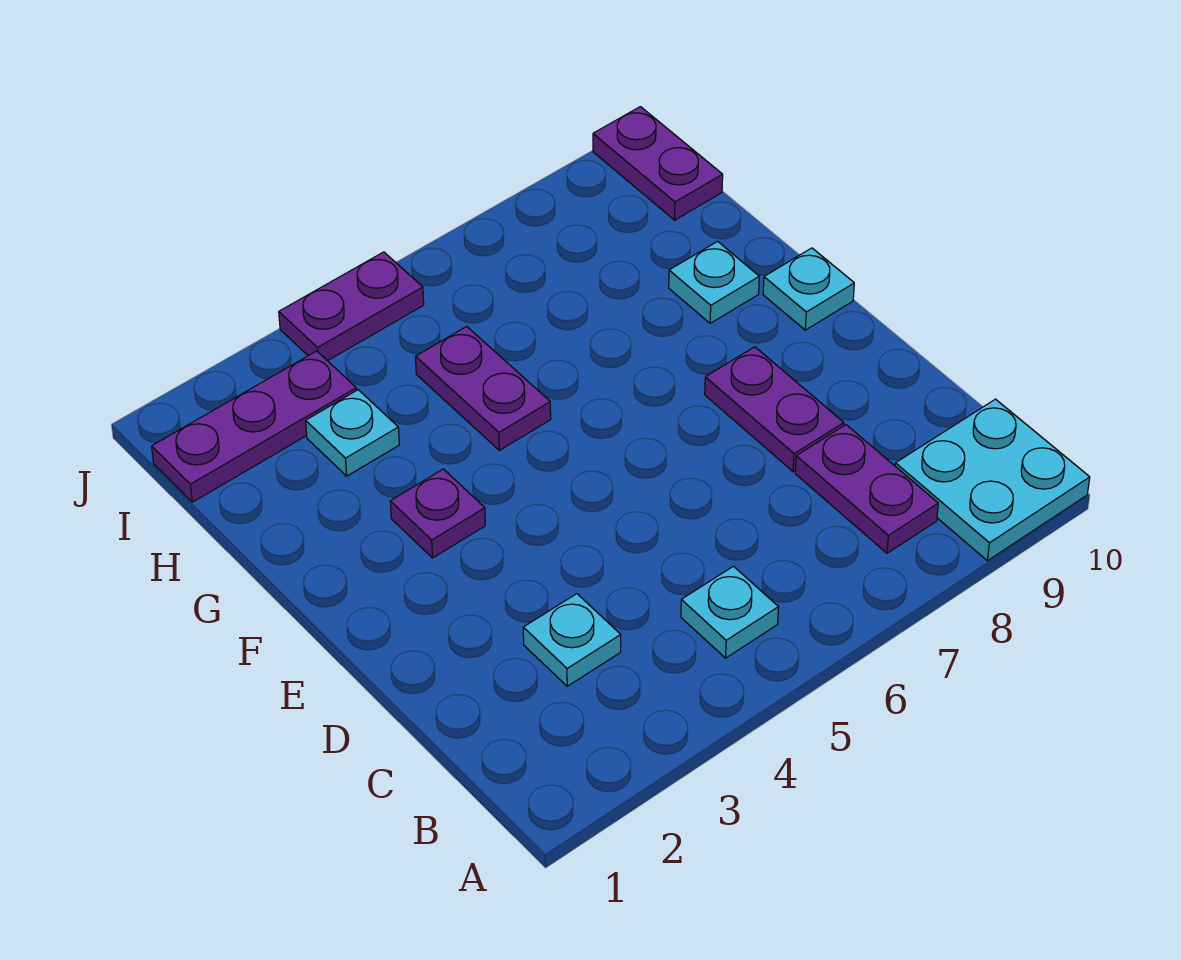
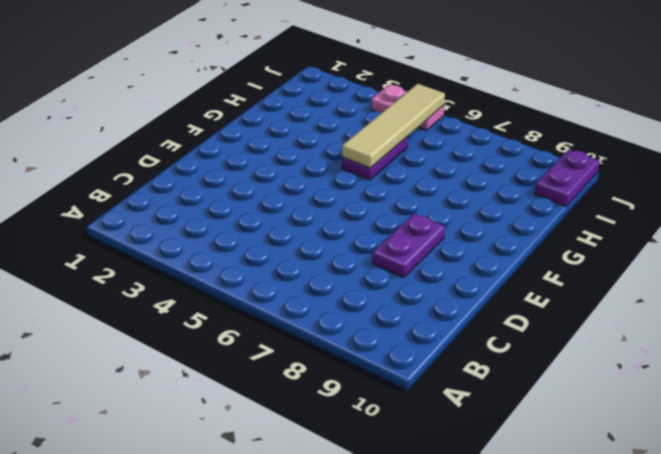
tan 1x4 tile [342,84,445,168] -> none
pink 1x2 plate [371,85,444,130] -> purple 1x2 plate [279,252,424,361]
none -> cyan 2x2 plate [895,399,1090,561]
none -> cyan 1x1 plate [681,566,778,658]
none -> purple 1x2 plate [795,425,938,553]

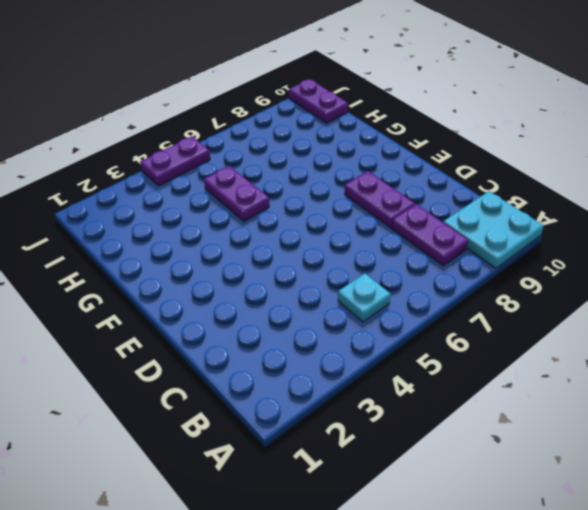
none -> cyan 1x1 plate [523,594,621,686]
none -> purple 1x1 plate [390,469,485,558]
none -> cyan 1x1 plate [763,248,854,330]

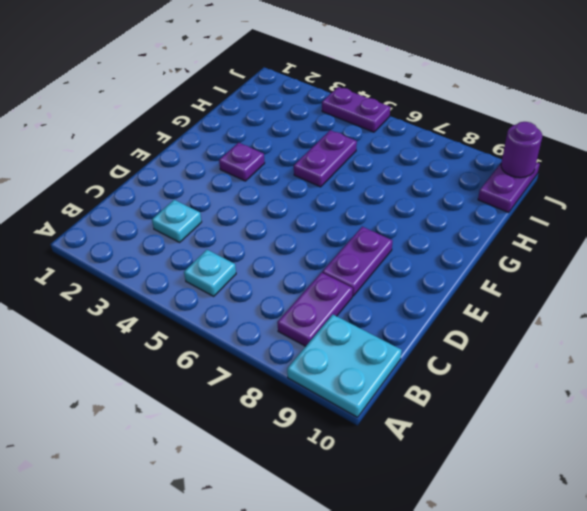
purple 1x1 round brick [501,122,542,178] -> none
none -> cyan 1x1 plate [763,248,854,330]
none -> cyan 1x1 plate [669,241,759,323]
none -> cyan 1x1 plate [306,390,399,476]

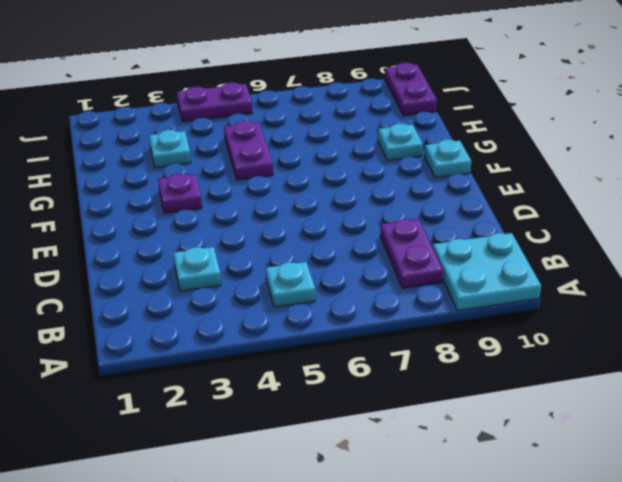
none -> purple 1x2 plate [705,347,844,472]
none -> purple 1x3 plate [152,351,356,502]

